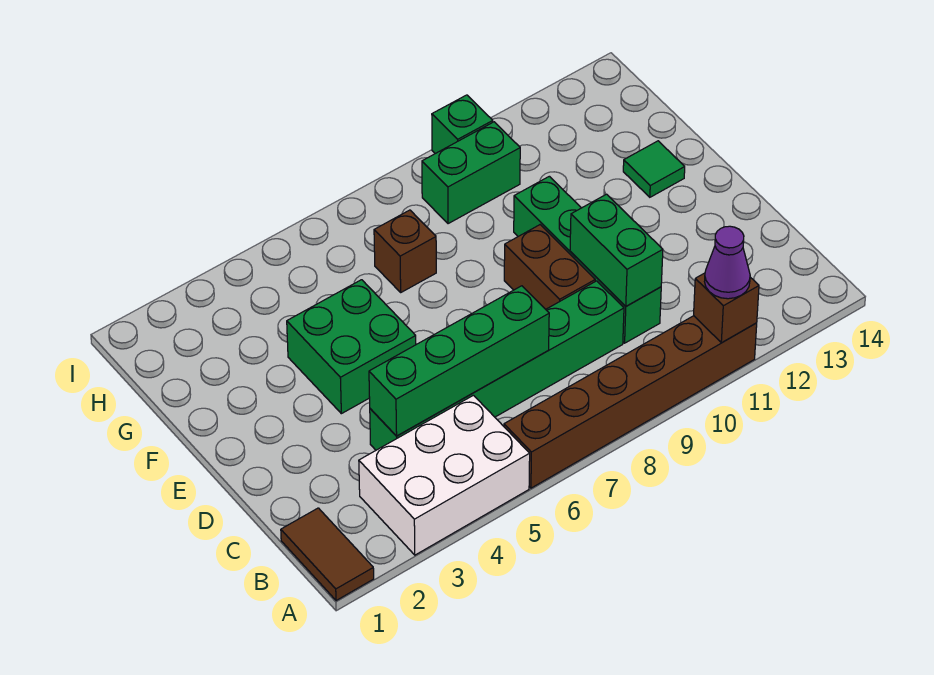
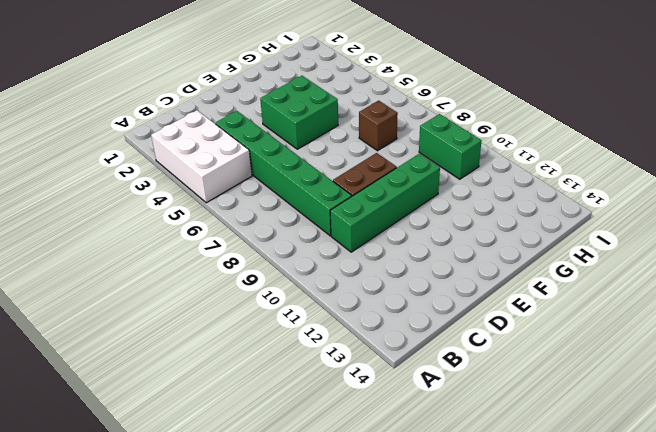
none -> brown 1x2 tile [281,508,374,601]
none -> brown 1x6 brick [504,316,757,488]
none -> green 1x1 tile [623,141,685,197]

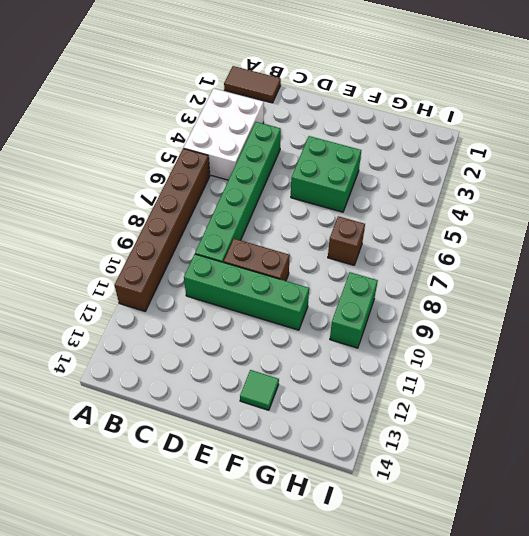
none -> green 1x1 brick [432,95,493,154]
none -> brown 1x1 brick [694,273,759,343]
none -> green 1x4 brick [369,286,549,436]

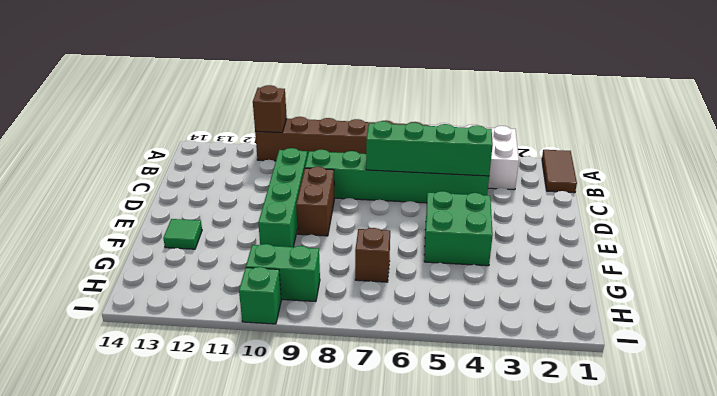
none -> green 1x2 brick [570,194,663,306]
none -> purple 1x1 cone [705,226,750,299]

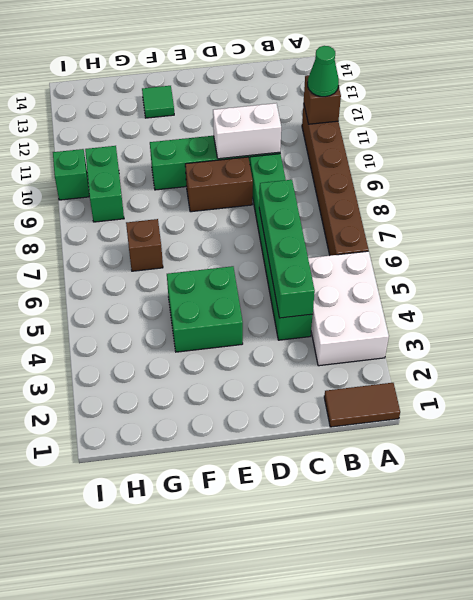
green 1x1 cone [308,46,339,97] -> purple 1x1 cone [705,226,750,299]
white 1x2 brick [213,103,281,159] -> green 1x2 brick [570,194,663,306]

